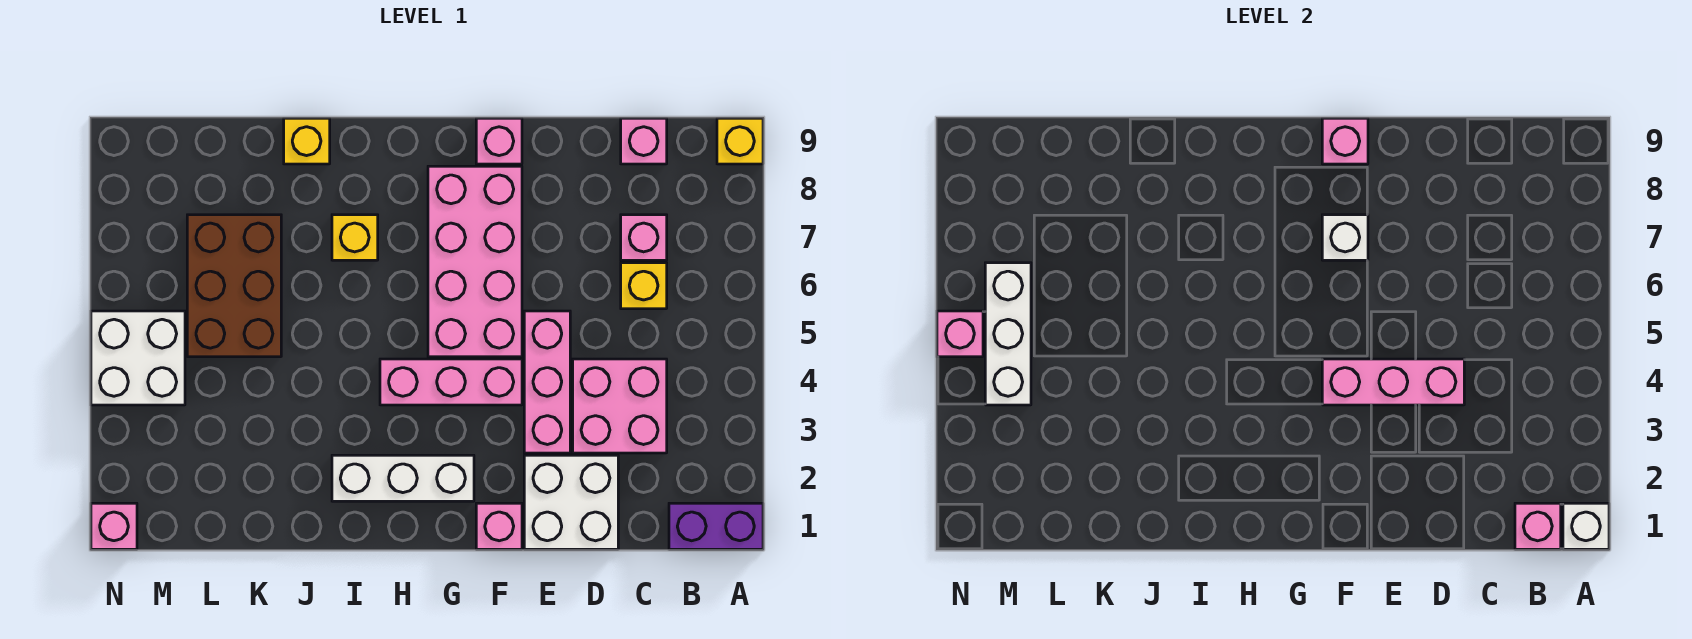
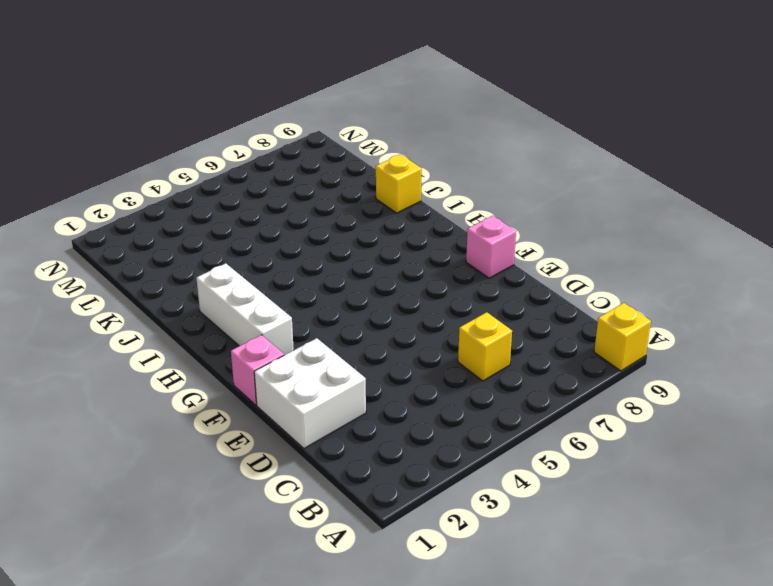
none -> purple 1x2 brick [669,503,763,549]
none -> pink 2x2 brick [573,359,667,453]
none -> pink 1x1 brick [621,215,667,260]

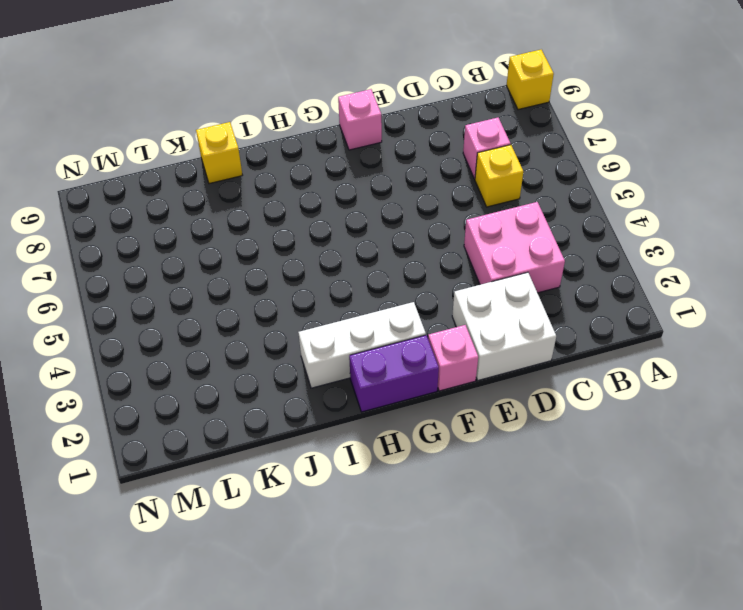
purple 1x2 brick [349,335,439,412] -> purple 1x2 brick moved to [669,503,763,549]
none -> pink 1x1 brick [621,118,667,164]
none -> pink 1x3 brick [524,311,570,453]
none -> pink 1x3 brick [380,359,522,405]

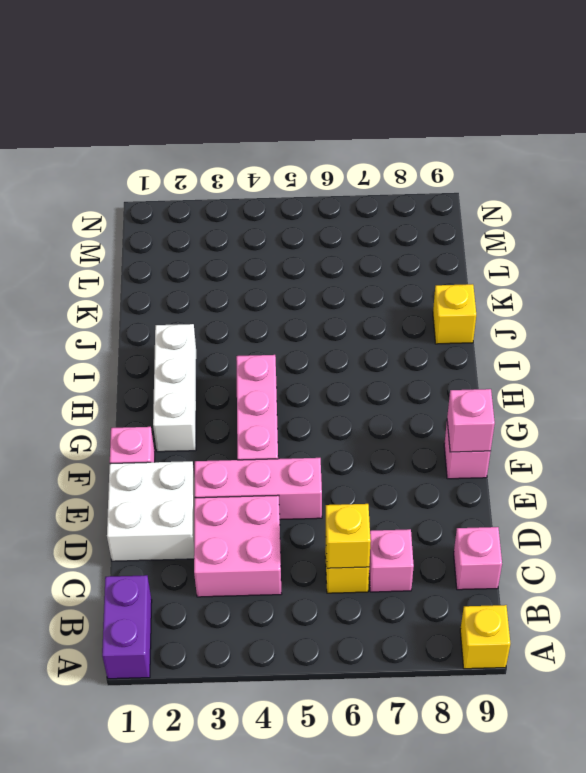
yellow 1x1 brick [326,504,371,568] -> yellow 1x1 brick moved to [332,215,378,260]
none -> pink 2x4 brick [428,166,522,357]
none -> brown 2x3 brick [187,215,281,357]
none -> white 2x2 brick [91,311,185,405]

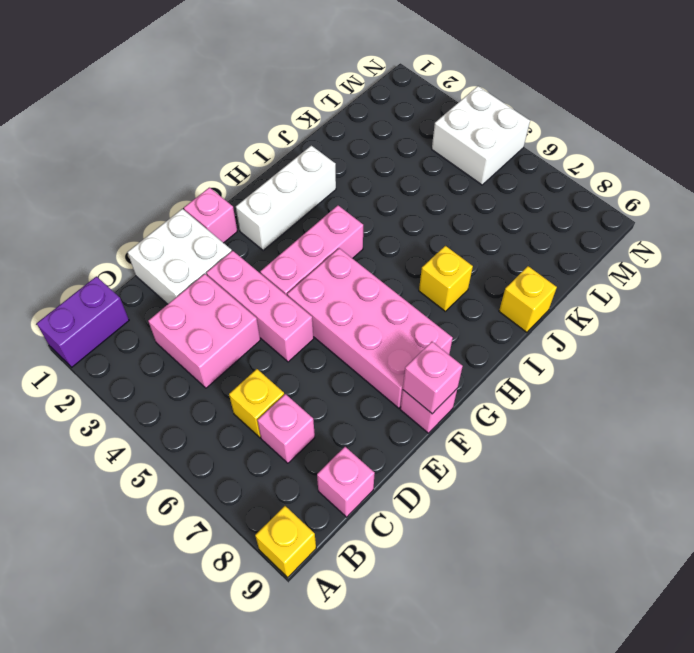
none -> brown 2x3 brick [187,215,281,357]
none -> pink 1x1 brick [91,503,137,549]
none -> white 1x1 brick [1563,503,1609,549]

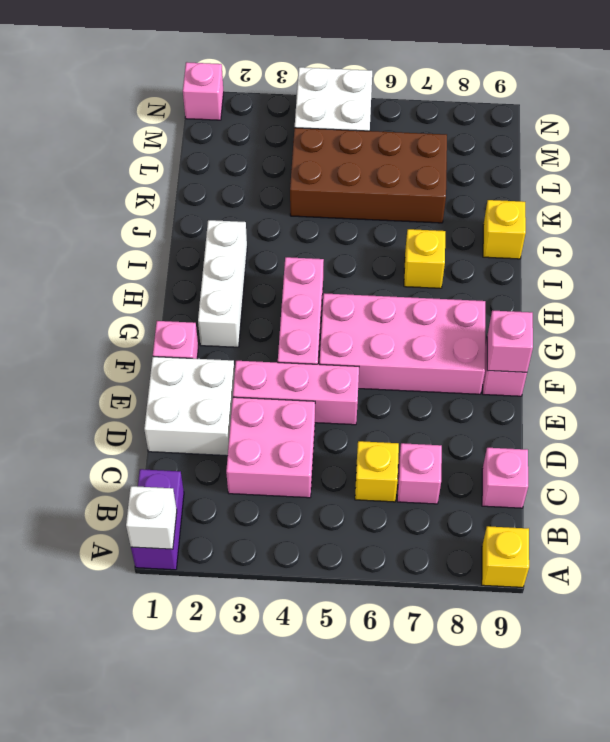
brown 2x4 brick [290,128,447,223] -> brown 2x3 brick [187,215,281,357]
none -> pink 1x1 brick [1515,503,1561,549]
none -> pink 1x3 brick [1322,359,1464,405]
none -> white 1x1 brick [1322,215,1368,260]

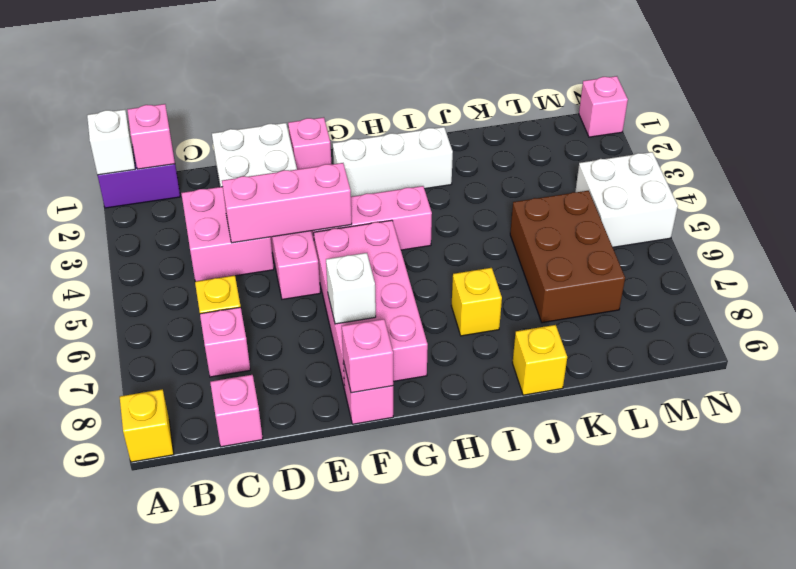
none -> white 1x3 brick [985,263,1031,405]
none -> pink 1x1 brick [937,311,983,357]

